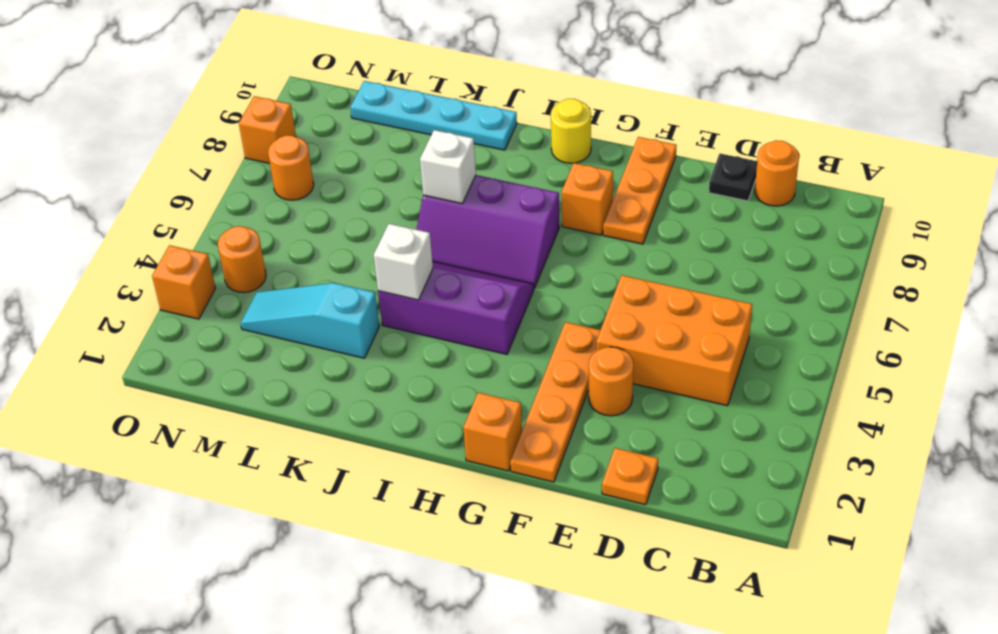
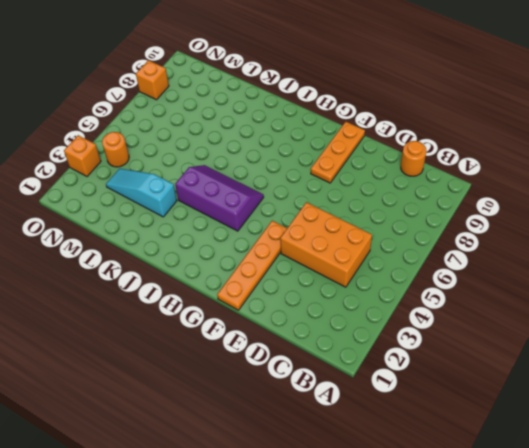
none -> orange 1x1 plate [602,448,658,505]
none -> black 1x1 plate [709,154,757,201]
none -> orange 1x1 round brick [589,347,633,416]

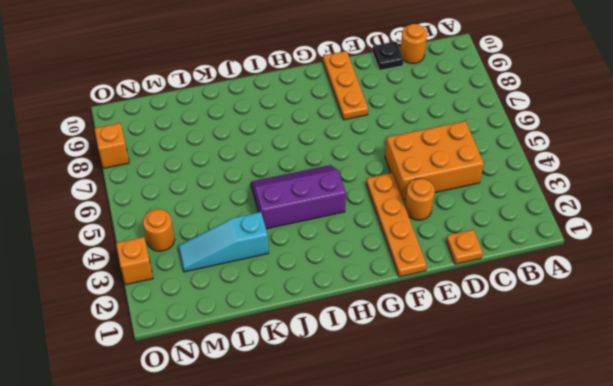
none -> orange 1x1 brick [463,393,522,471]
none -> orange 1x1 brick [562,163,613,235]
none -> purple 2x3 slope [416,175,559,288]

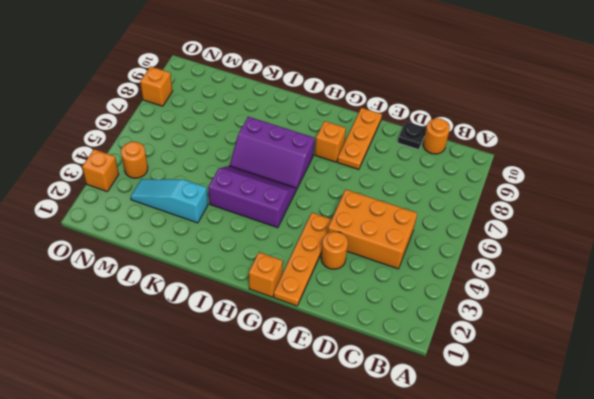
none -> orange 1x1 plate [602,448,658,505]
none -> yellow 1x1 round brick [551,99,591,163]
none -> cyan 1x4 plate [350,81,517,150]

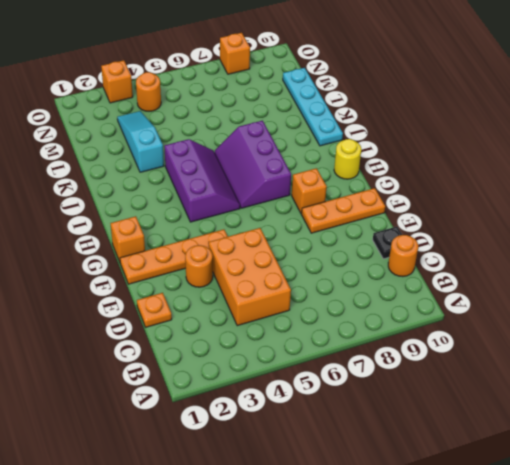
none -> orange 1x1 round brick [268,135,314,200]
none -> white 1x1 brick [374,224,433,300]
none -> white 1x1 brick [420,130,476,204]

